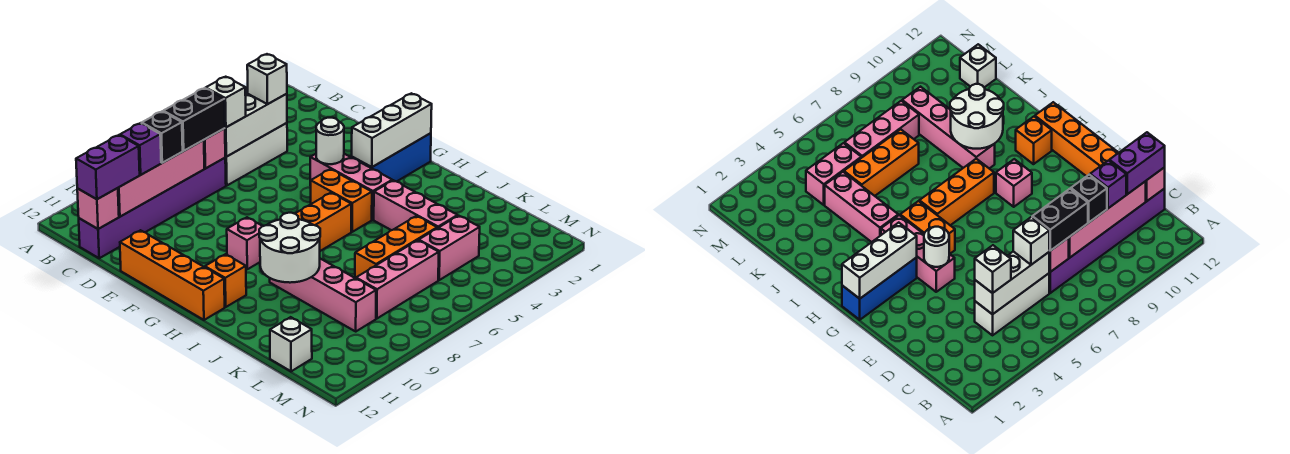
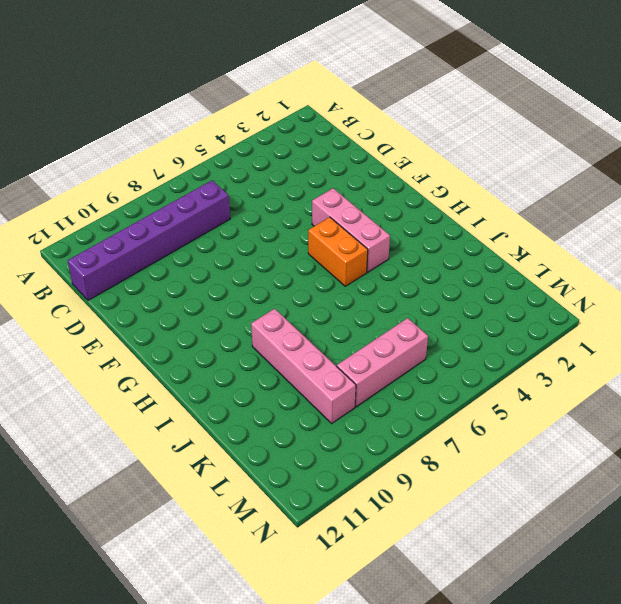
none -> white 1x3 brick [225,123,287,186]
none -> orange 1x4 brick [120,230,225,320]
none -> blue 1x3 brick [352,133,431,182]

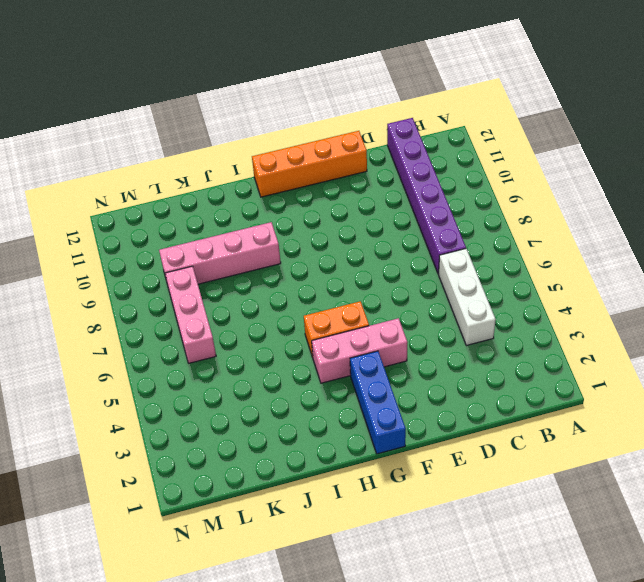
none -> pink 1x1 brick [227,217,262,269]
none -> orange 1x3 brick [295,193,351,251]
none -> orange 1x1 brick [205,254,246,307]

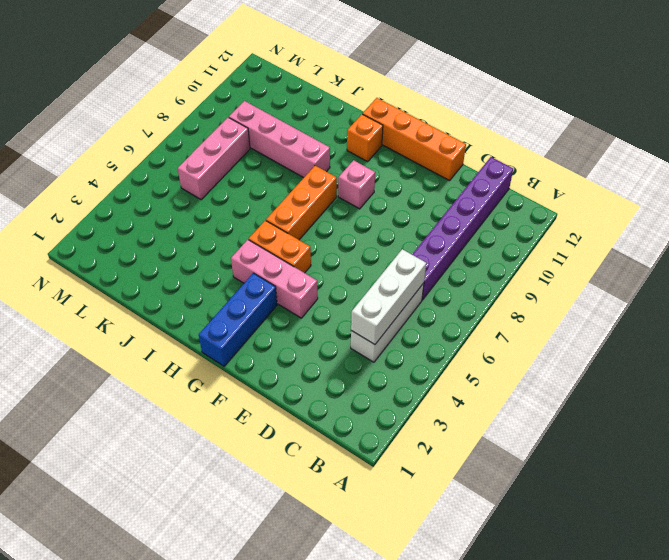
none -> pink 1x3 brick [374,180,458,230]
none -> orange 1x3 brick [355,216,437,278]
none -> pink 1x2 brick [419,216,480,280]

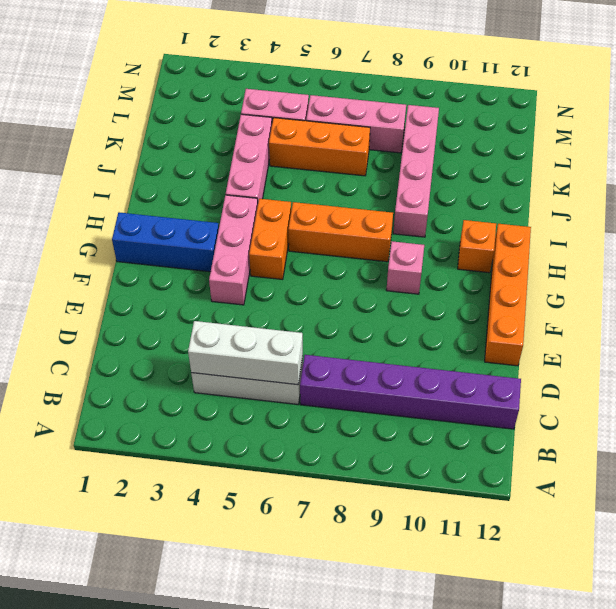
none -> white 1x1 brick [270,317,312,371]
none -> pink 1x1 brick [204,128,226,168]
none -> pink 1x4 brick [118,140,204,217]

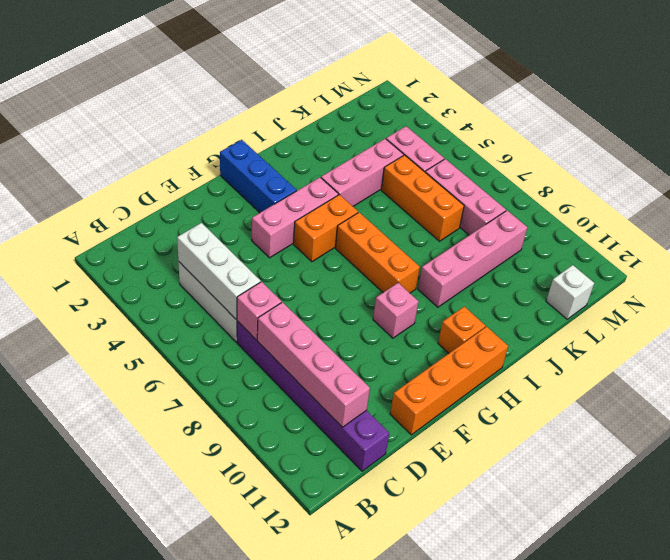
none -> pink 1x1 brick [77,188,119,229]
none -> white 1x1 round brick [316,118,344,164]
none -> white 1x3 brick [352,93,432,167]

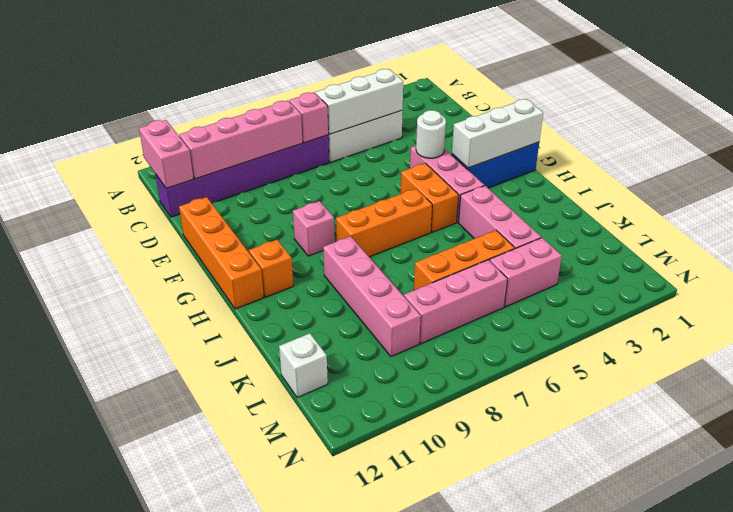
pink 1x2 brick [139,120,193,188] -> pink 1x1 brick [77,188,119,229]
none -> white 2x2 round brick [259,213,320,283]
none -> white 1x1 brick [247,54,287,104]
none -> white 1x1 brick [206,77,246,127]

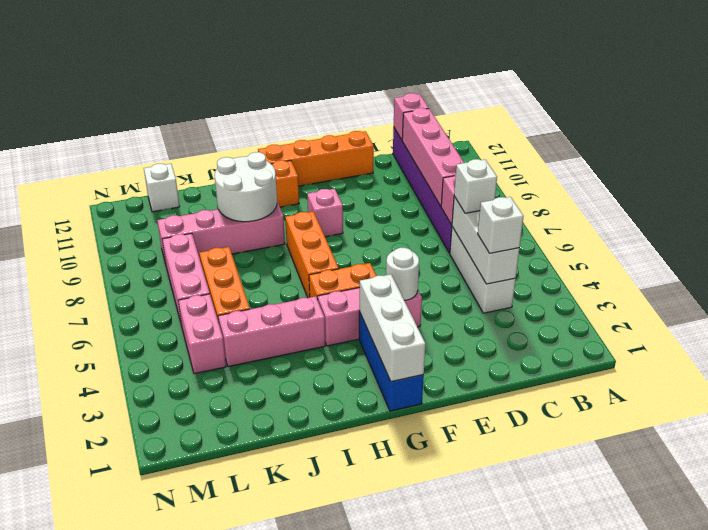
none -> black 1x2 brick [163,88,225,151]
none -> black 1x1 brick [142,111,183,163]
none -> purple 1x1 brick [120,123,161,175]

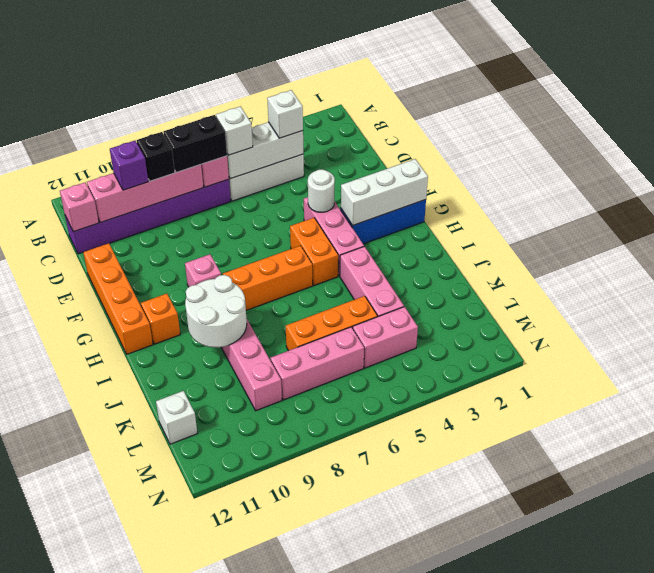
none -> purple 1x2 brick [76,135,140,199]

